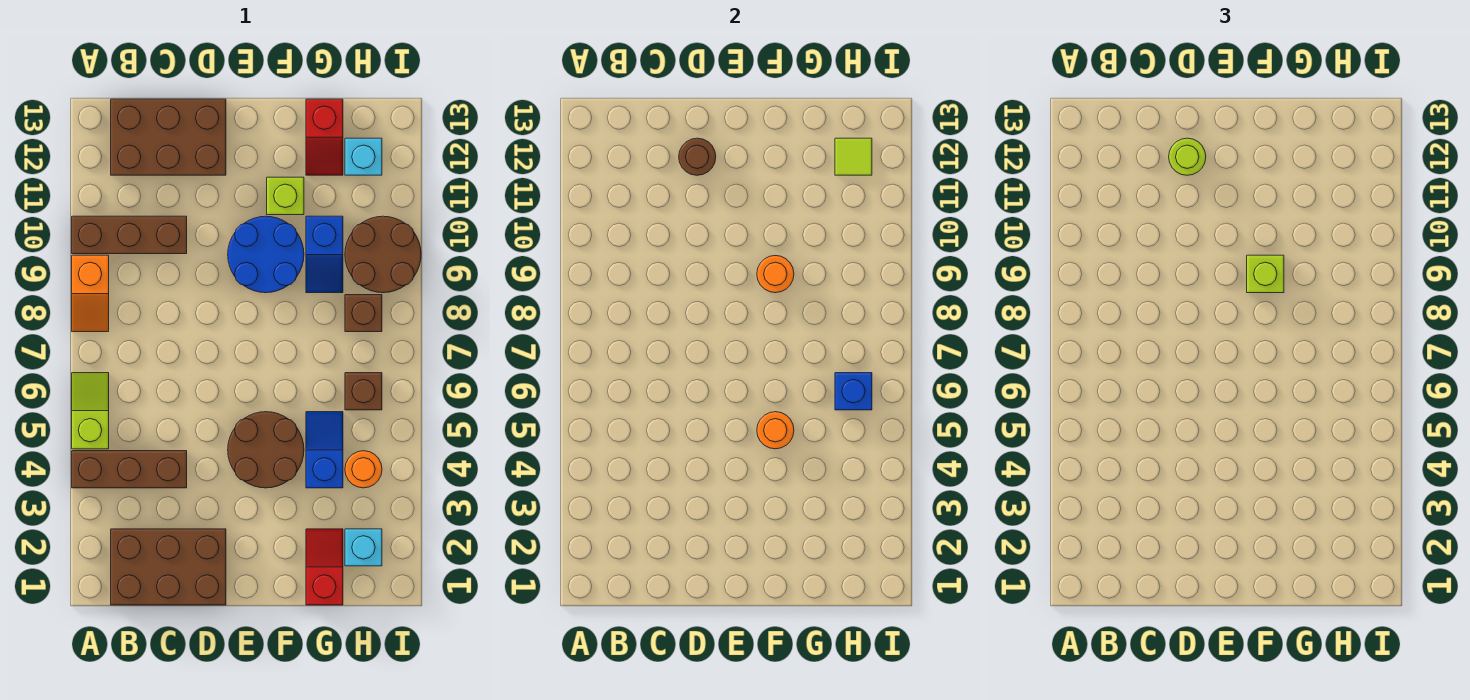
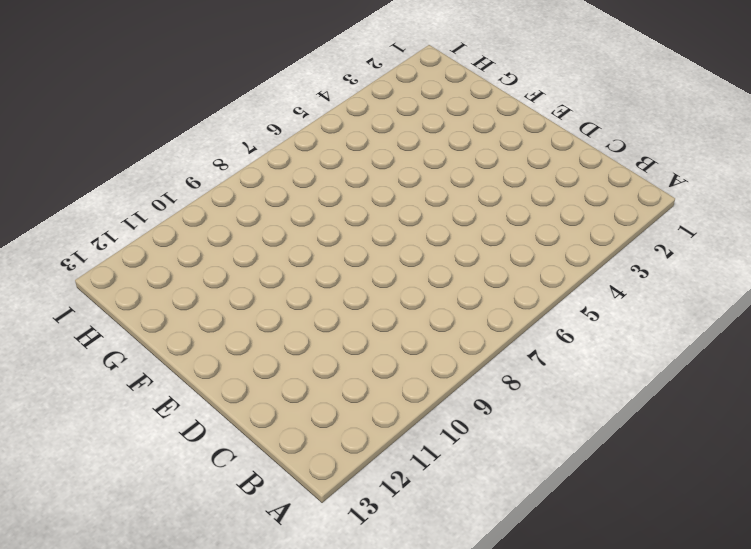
none -> brown 1x3 brick [72,451,187,488]
none -> lime 1x2 slope [72,373,109,449]
none -> orange 1x2 slope [72,255,109,332]

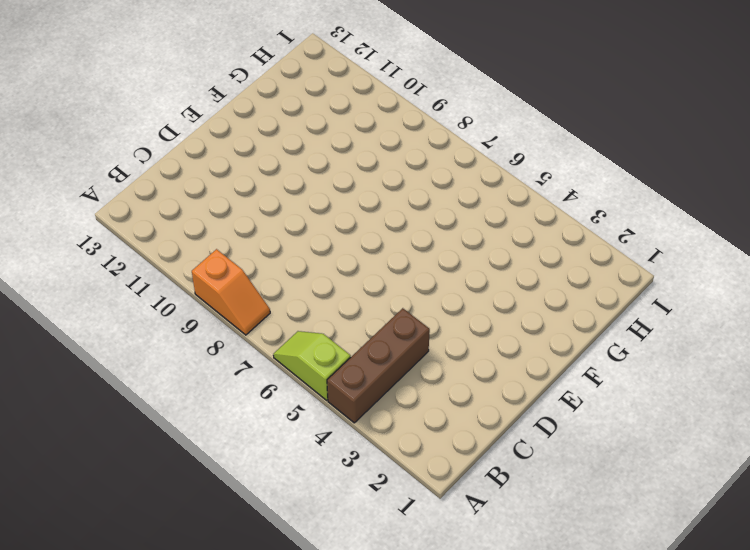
none -> brown 1x3 brick [72,216,187,254]
none -> brown 2x3 brick [111,529,226,605]
none -> brown 2x3 brick [111,99,226,175]

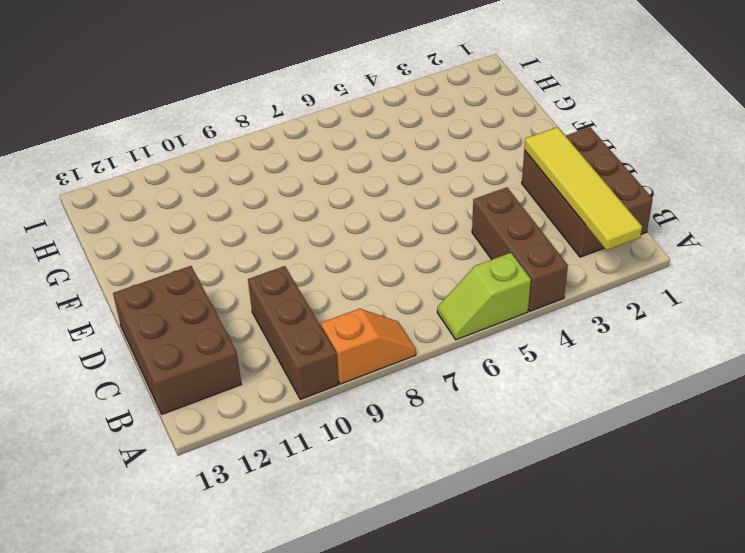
yellow 1x4 tile [524,127,642,250] -> none
none -> brown 2x2 round brick [228,412,304,488]
none -> blue 2x2 round brick [228,216,304,293]
none -> lime 1x1 brick [267,177,304,215]

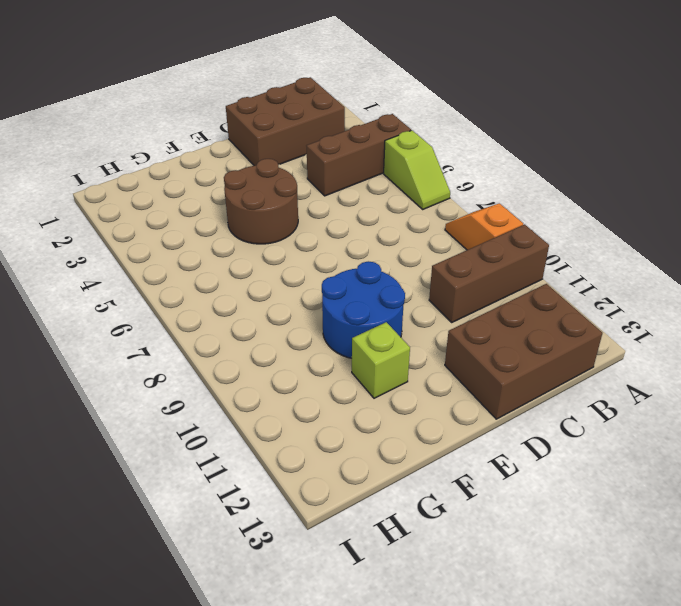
none -> red 1x2 slope [306,529,343,605]
none -> blue 1x2 slope [306,412,343,488]
none -> blue 1x2 slope [306,216,343,293]

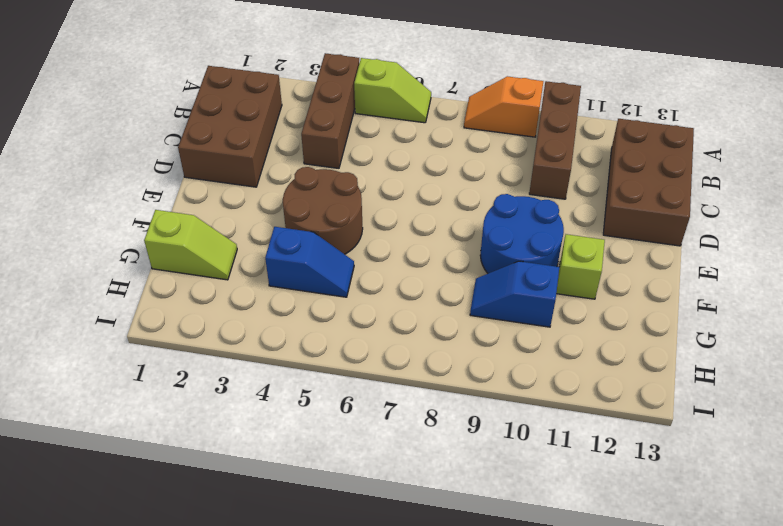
lime 1x2 slope [144,210,237,280] -> red 1x2 slope [306,529,343,605]
none -> red 1x2 slope [306,99,343,175]
none -> cyan 1x1 brick [345,529,382,566]
none -> orange 1x1 round brick [345,451,382,488]

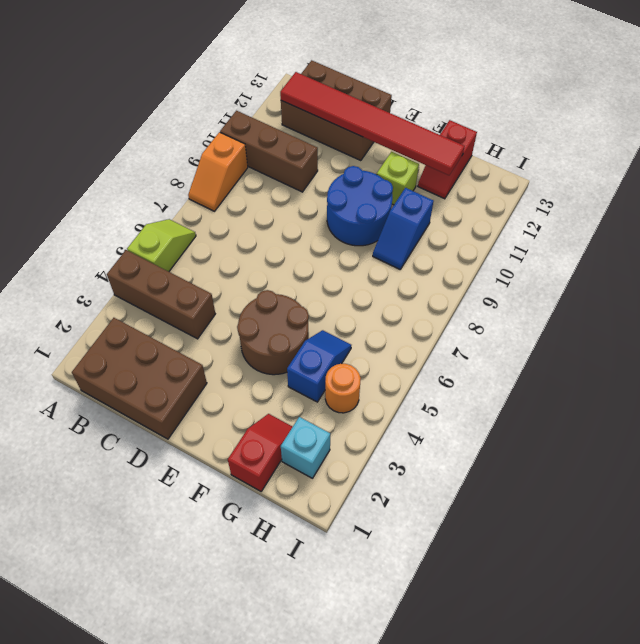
red 1x6 tile [280,72,465,175] -> brown 1x1 round brick [679,138,716,175]
none -> brown 1x1 brick [345,373,382,410]
none -> brown 1x1 brick [345,295,382,332]
none -> brown 2x2 round brick [345,216,421,293]

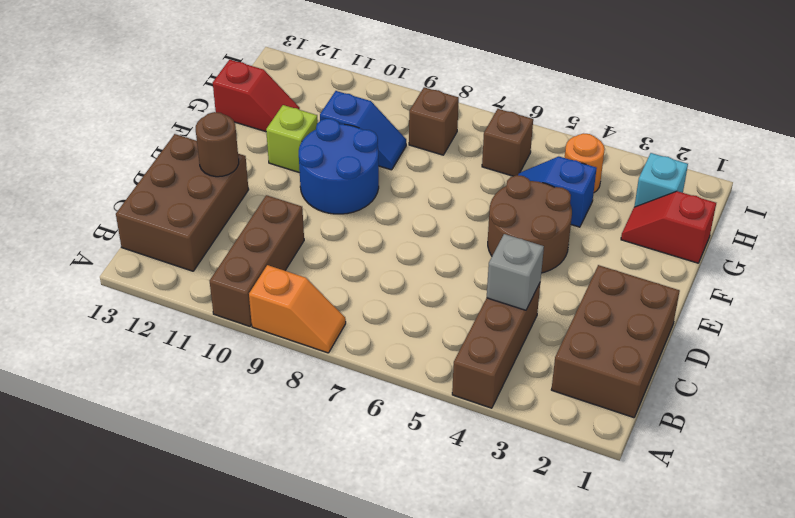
grey 1x1 brick [487,234,544,310] -> none
none -> lime 1x2 slope [72,373,109,449]
none -> brown 2x2 round brick [345,216,421,293]
none -> cyan 1x1 brick [345,138,382,175]

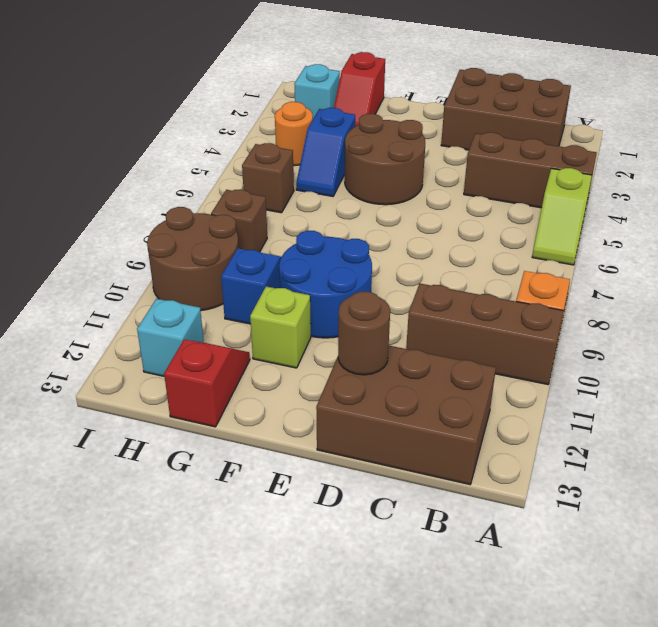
none -> orange 1x1 round brick [757,412,794,449]
none -> orange 1x1 round brick [757,256,794,293]
none -> blue 1x1 brick [835,373,872,410]

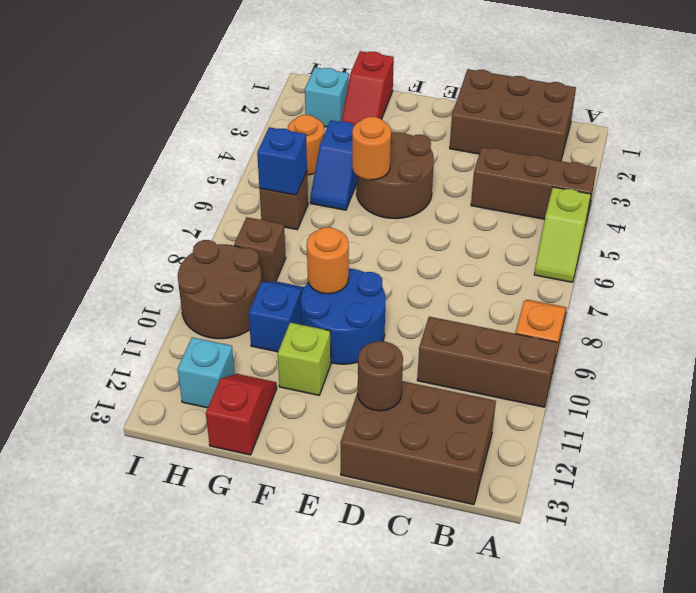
none -> lime 1x1 tile [835,138,872,175]
none -> lime 1x1 round brick [1169,138,1206,175]
none -> lime 1x1 brick [1247,255,1284,293]

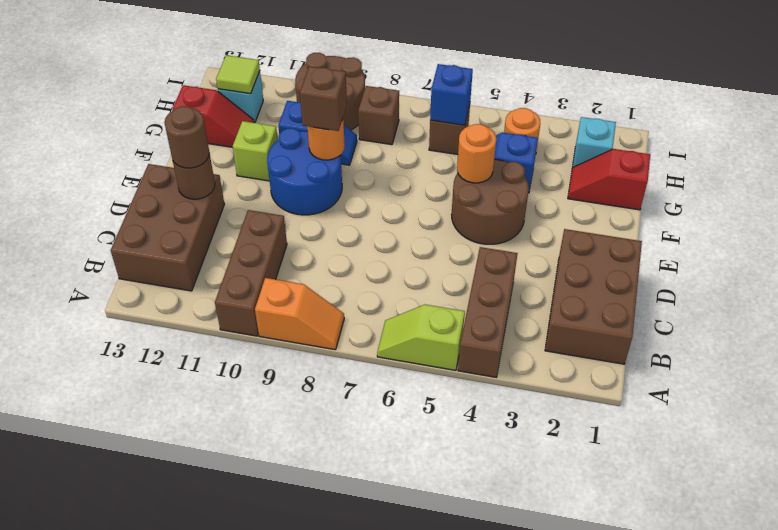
brown 1x1 round brick [164,106,209,168] -> lime 1x1 round brick [1169,138,1206,175]
brown 1x1 brick [300,66,347,131] -> lime 1x1 brick [1247,255,1284,293]

